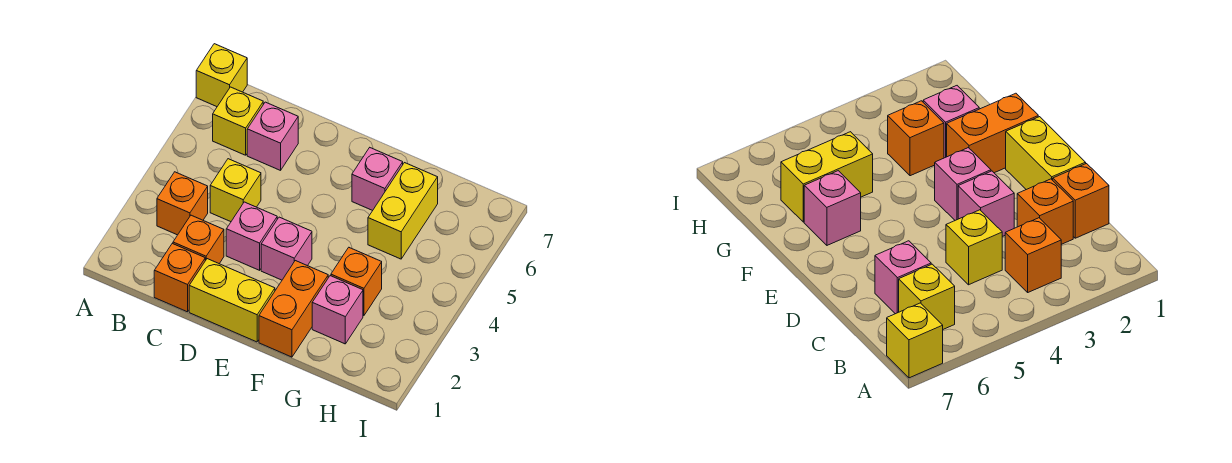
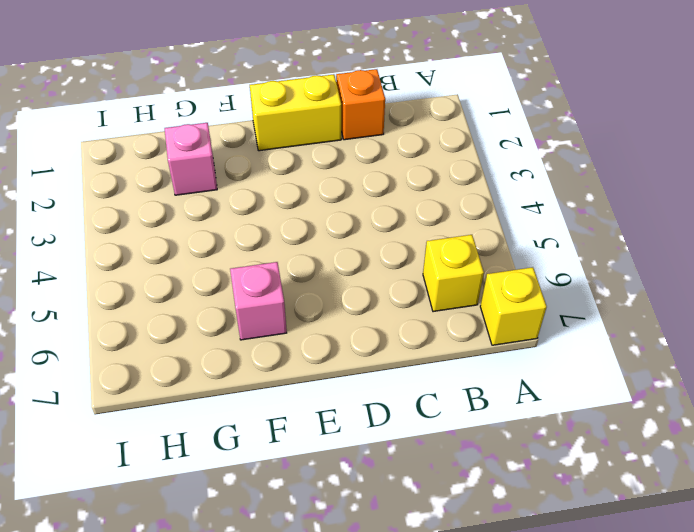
none -> orange 1x1 brick [157,172,208,235]
none -> orange 1x1 brick [173,215,224,264]
none -> yellow 1x1 brick [210,159,261,222]

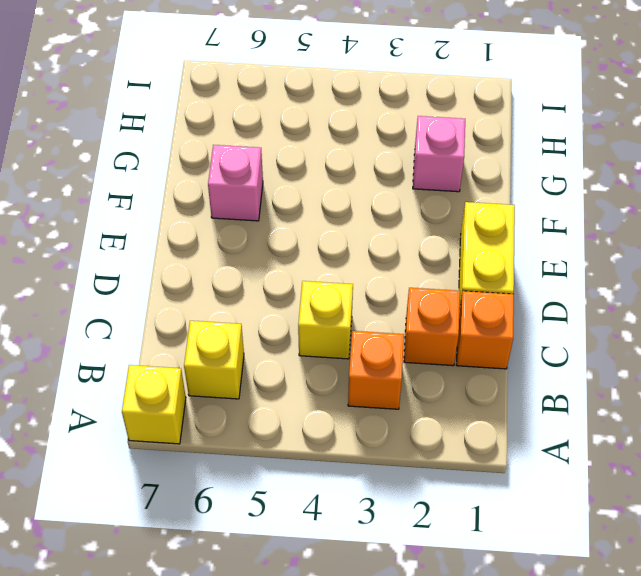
none -> pink 1x1 brick [247,102,298,170]
none -> pink 1x1 brick [226,202,277,270]
none -> pink 1x1 brick [261,217,312,280]

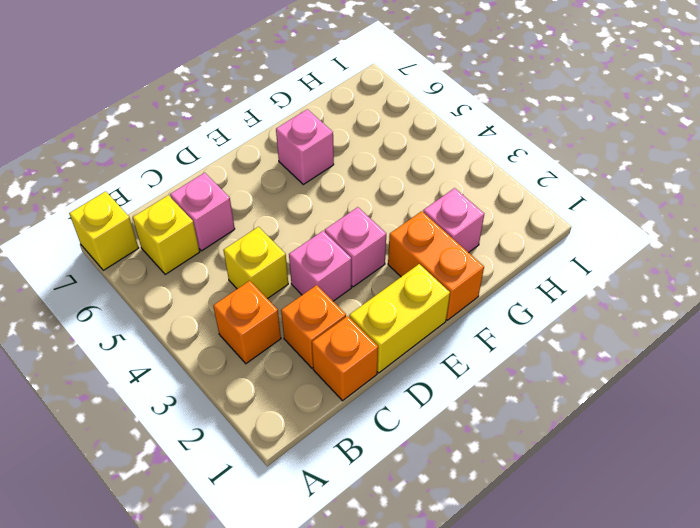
none -> orange 1x1 brick [331,248,382,316]
none -> yellow 1x2 brick [368,163,438,259]

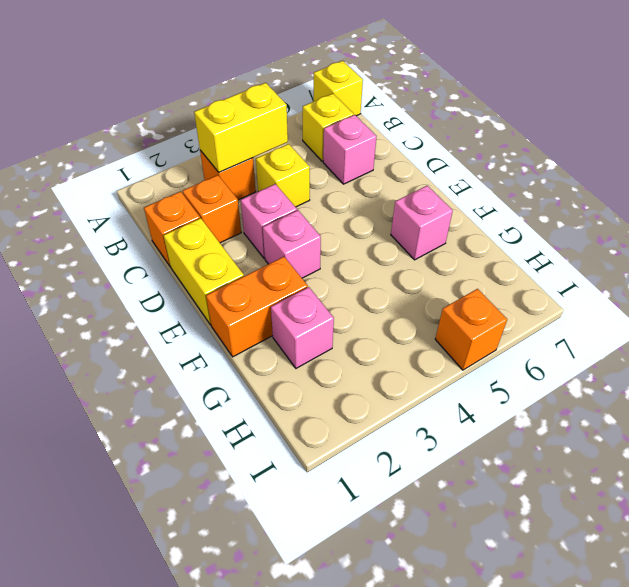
yellow 1x2 brick [194,83,288,172] -> yellow 1x2 brick moved to [368,163,438,259]
orange 1x1 brick [435,289,507,370] -> orange 1x1 brick moved to [331,248,382,316]

